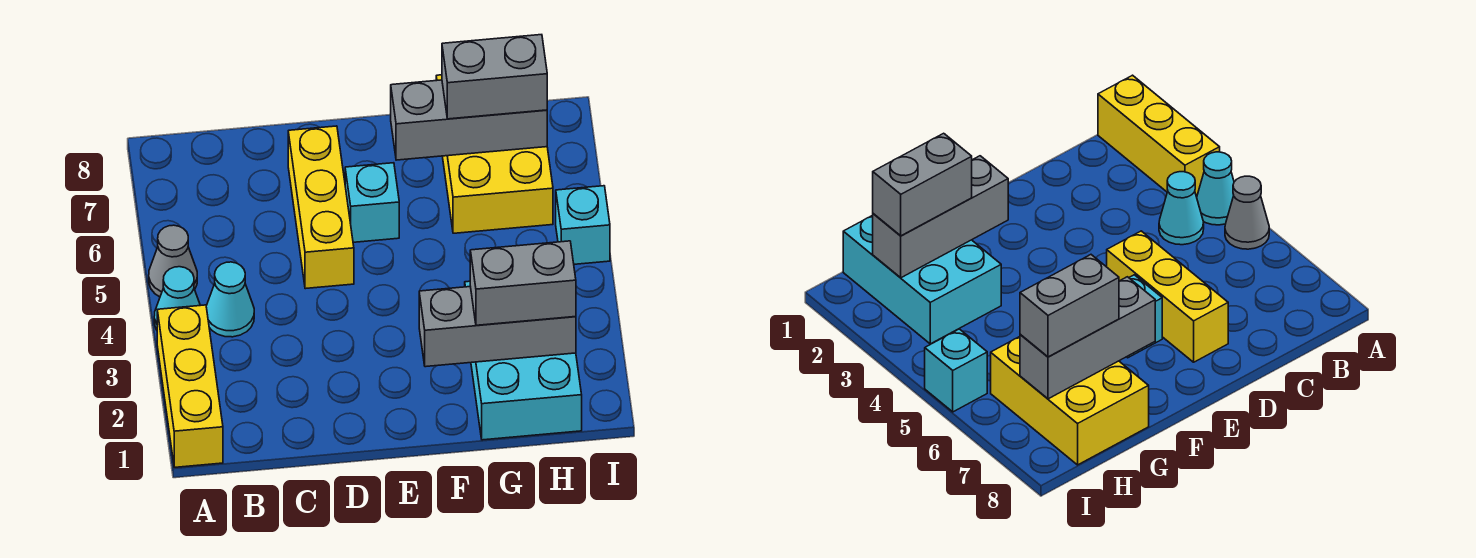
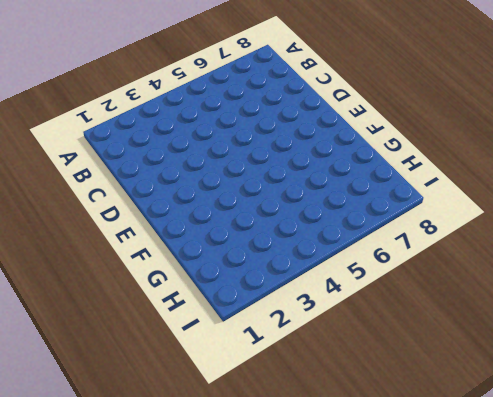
none -> yellow 1x3 brick [157,305,223,467]
none -> cyan 1x1 cone [154,267,200,330]
none -> grey 1x1 cone [149,225,197,297]

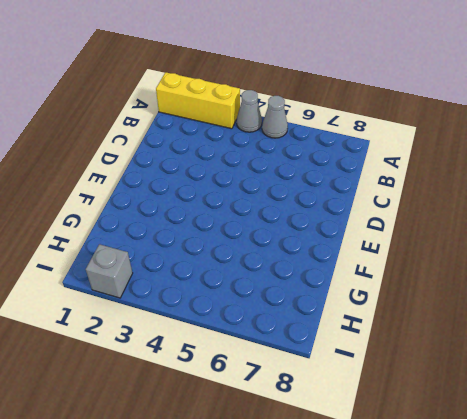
grey 1x1 cone [237,90,262,132] -> cyan 1x1 cone [154,267,200,330]
grey 1x1 brick [86,244,133,298] -> none
none -> cyan 1x1 cone [206,262,254,337]
none -> yellow 1x3 brick [288,126,354,289]
none -> cyan 1x1 brick [345,163,399,242]

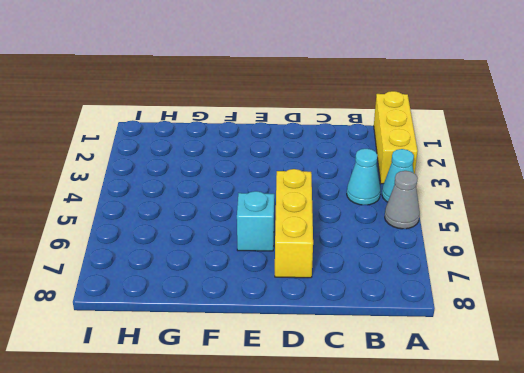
none -> cyan 2x3 brick [465,281,582,440]
none -> yellow 2x3 brick [436,75,553,233]
none -> cyan 1x1 brick [556,186,610,264]

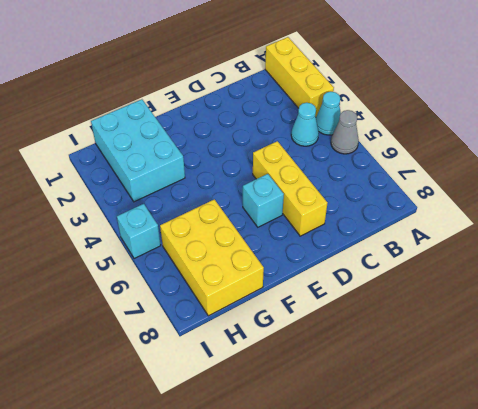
none -> grey 1x3 brick [419,287,576,367]
none -> grey 1x3 brick [391,80,547,160]
none -> grey 1x2 brick [470,241,576,325]

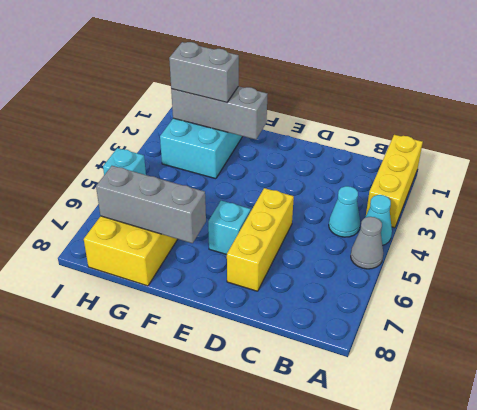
none -> grey 1x2 brick [442,35,547,119]

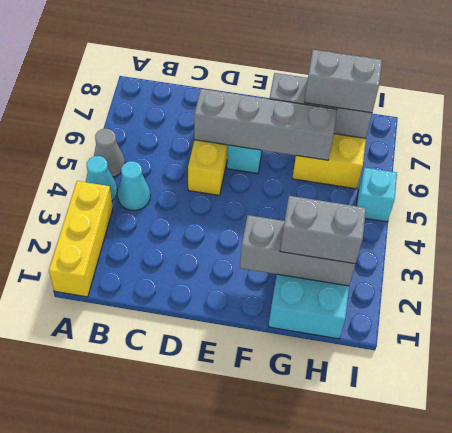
grey 1x4 brick [194,89,337,160] -> none

